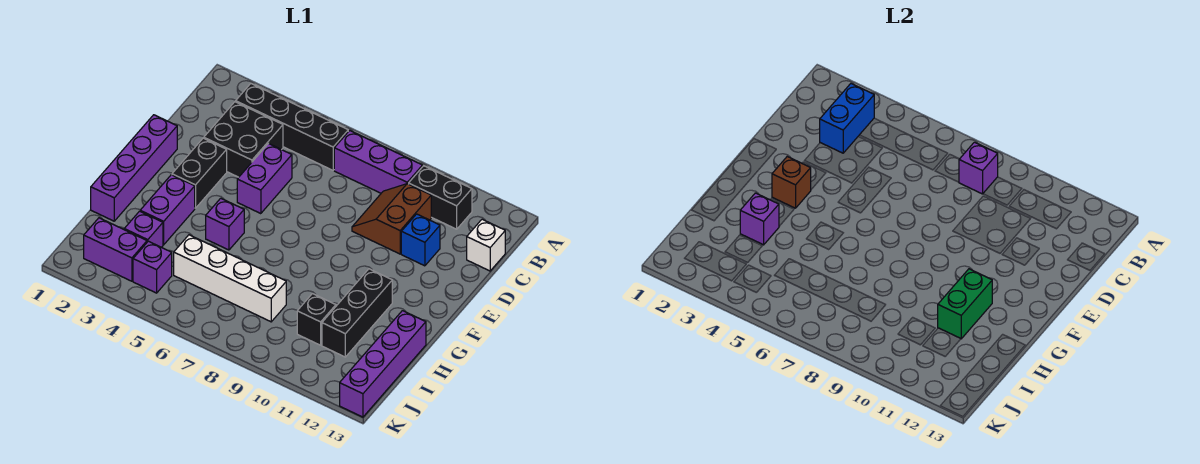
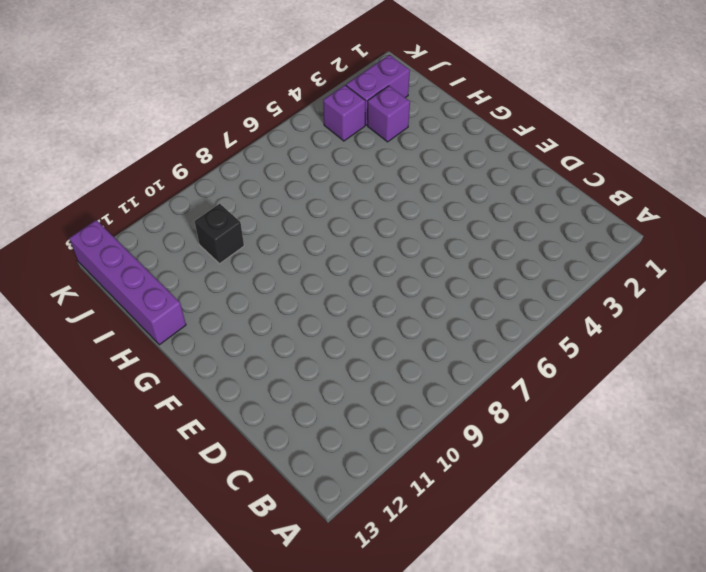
none -> black 1x4 brick [236,84,348,170]
none -> purple 1x3 brick [334,130,422,193]
none -> black 1x2 brick [409,166,472,229]

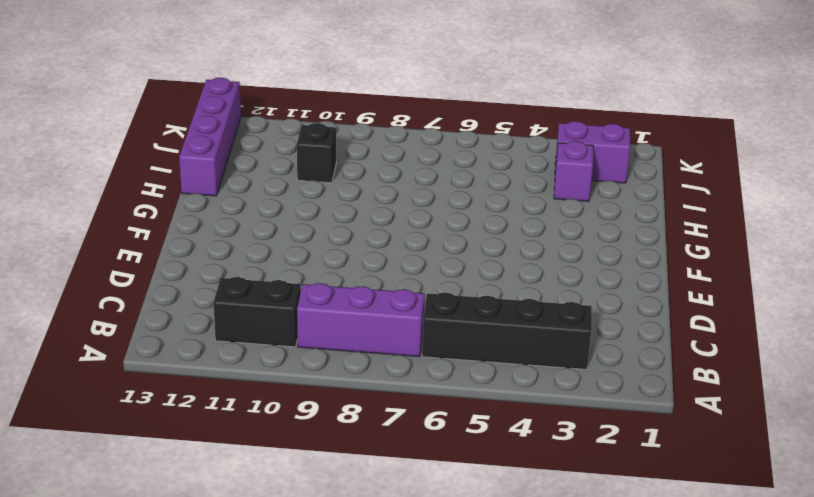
none -> black 2x2 brick [204,102,283,177]
none -> brown 2x2 slope [352,184,431,254]
none -> white 1x1 brick [467,219,505,271]

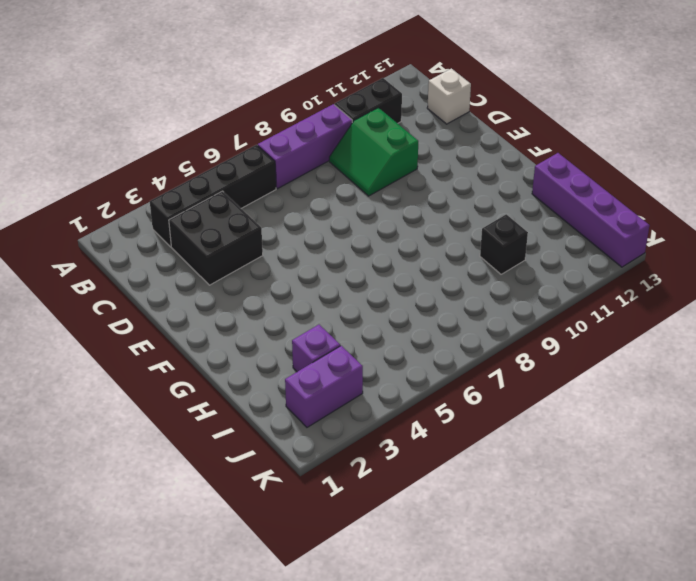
green 2x2 slope [329,108,418,196] -> brown 2x2 slope [352,184,431,254]
none -> purple 1x2 brick [237,144,292,214]
none -> blue 1x1 brick [401,214,440,266]
none -> purple 1x4 brick [91,115,177,221]

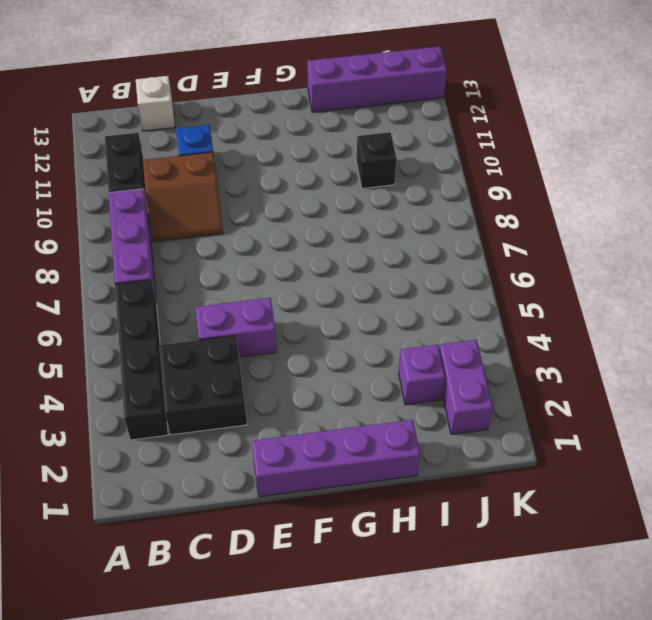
none -> black 1x2 brick [172,138,227,208]
none -> purple 1x2 brick [140,175,195,245]
none -> purple 1x1 brick [206,198,244,250]

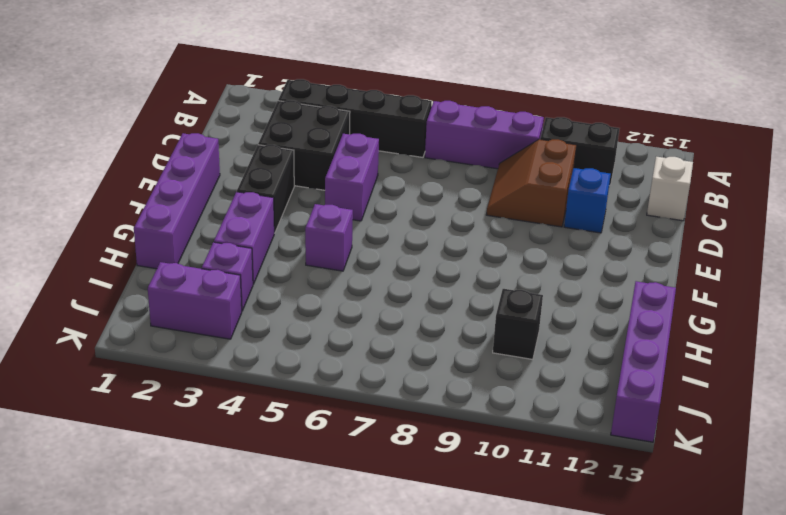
none -> black 1x3 brick [322,269,392,357]
none -> white 1x4 brick [174,235,286,322]
none -> purple 1x1 brick [133,241,172,293]

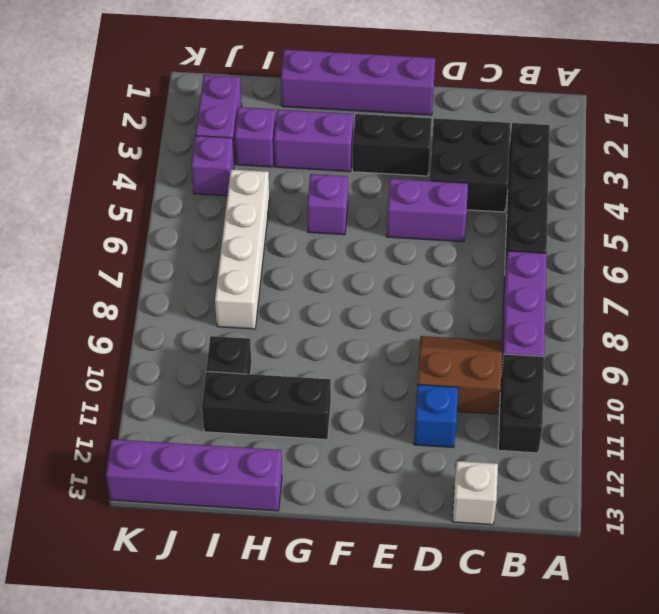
none -> blue 1x2 brick [820,84,874,153]
none -> purple 1x1 brick [959,142,998,194]
none -> brown 1x1 brick [772,157,811,208]

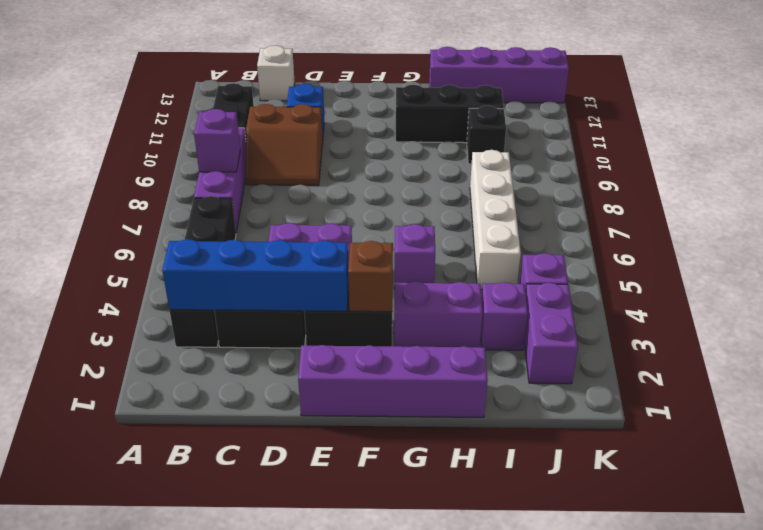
blue 1x4 brick [162,239,349,311] -> blue 1x2 brick [820,84,874,153]
none -> green 1x2 brick [938,269,992,339]
none -> purple 1x1 brick [740,193,779,245]

